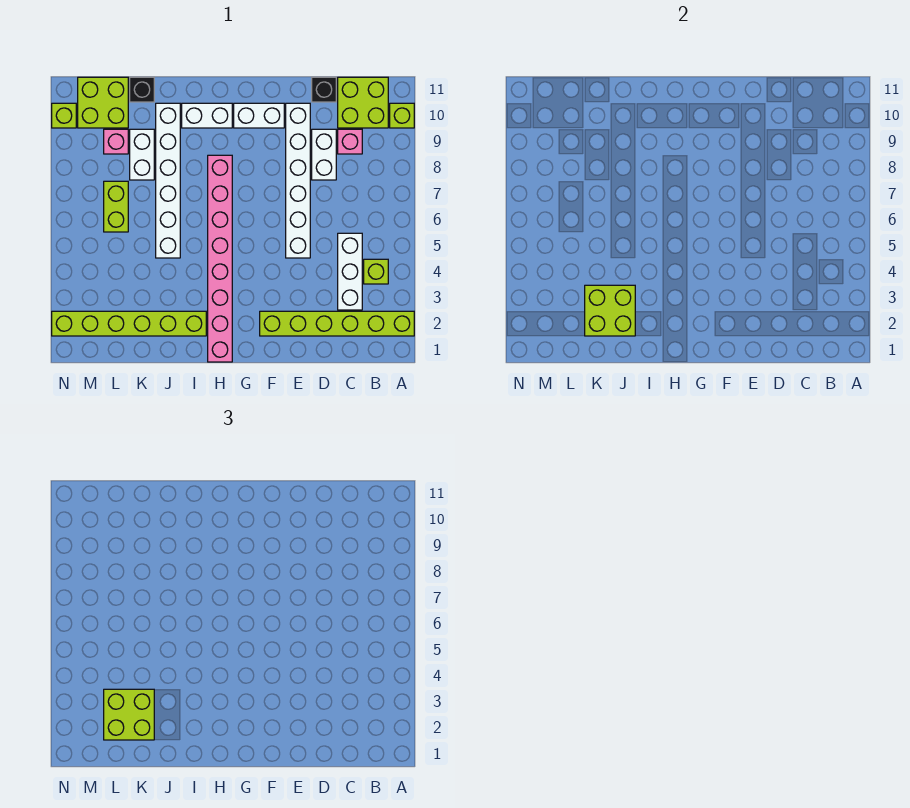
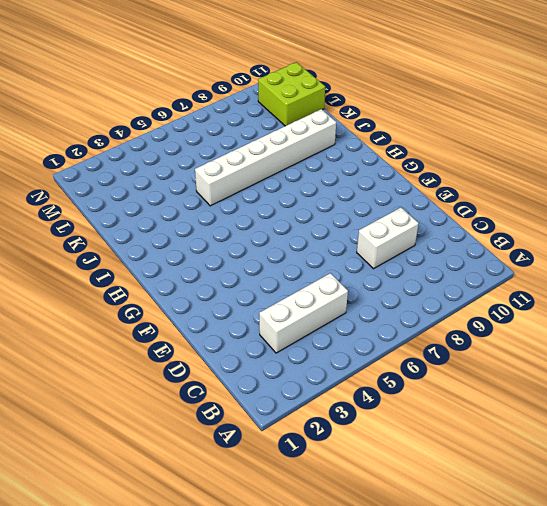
none -> lime 1x6 brick [260,311,414,336]
none -> lime 1x1 brick [390,103,414,128]
none -> lime 1x1 brick [364,259,388,284]

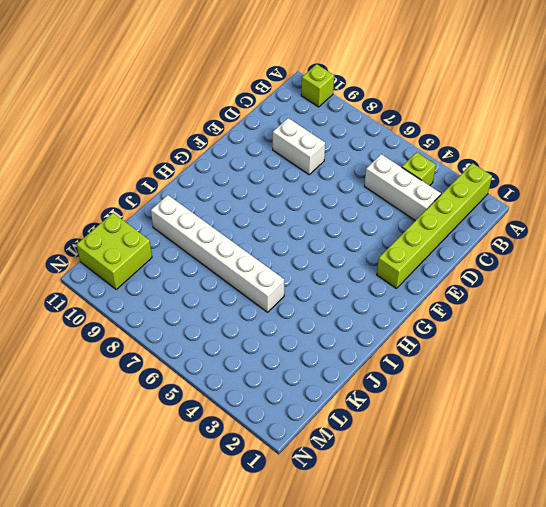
none -> lime 2x2 brick [338,77,388,128]
none -> pink 1x1 brick [338,129,362,154]
none -> black 1x1 brick [312,77,336,102]

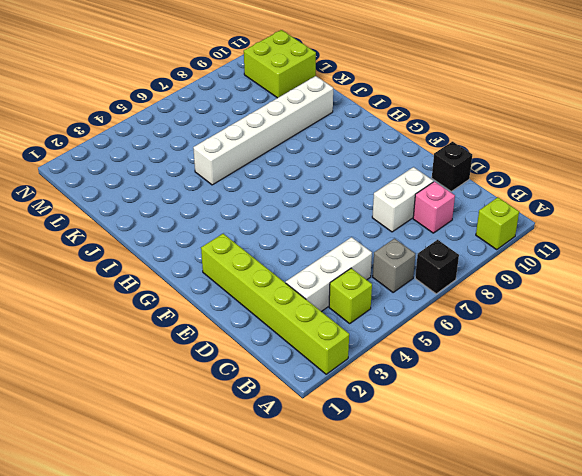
black 1x1 brick [415,240,459,294] -> black 1x1 brick moved to [130,77,154,102]
grey 1x1 brick [373,239,415,293] -> none
none -> lime 2x2 brick [338,77,388,128]
none -> white 1x6 brick [286,103,310,258]
none -> white 1x2 brick [234,103,284,128]

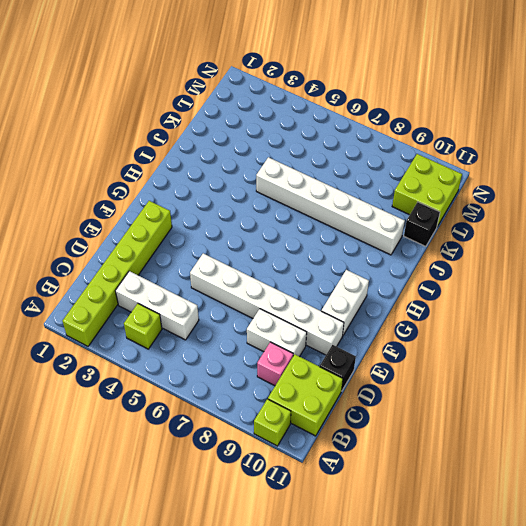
none -> pink 1x8 brick [208,155,232,362]
none -> white 1x2 brick [182,103,232,128]
none -> lime 1x6 brick [52,311,206,336]

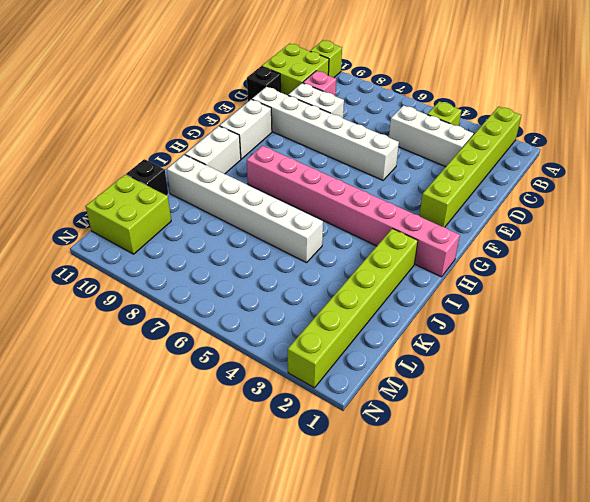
none -> white 1x2 brick [130,129,154,180]
none -> lime 1x2 brick [104,181,128,232]
none -> pink 1x1 brick [104,129,128,154]

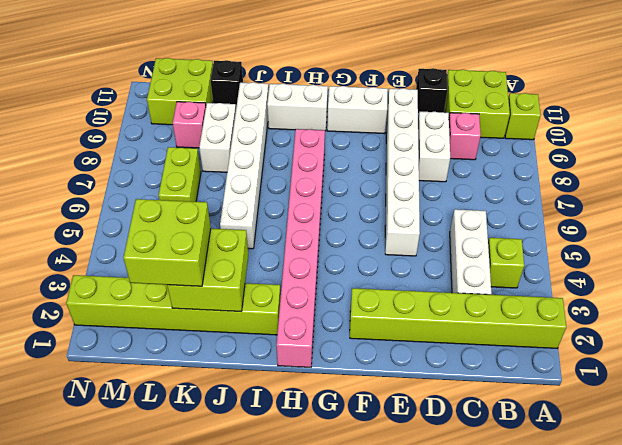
none -> lime 1x1 brick [52,103,76,128]

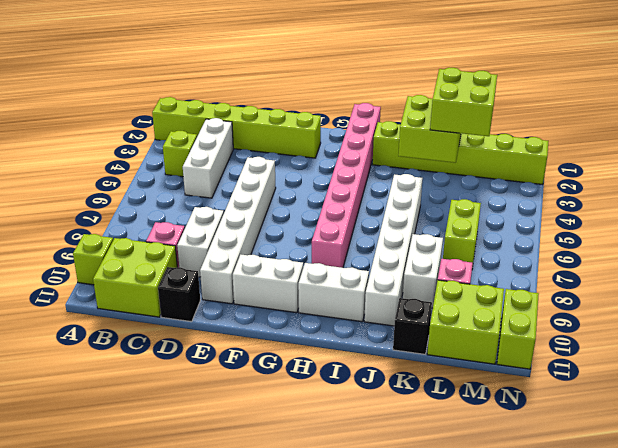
lime 1x2 brick [497,289,539,369] -> lime 1x1 brick [52,103,76,128]

